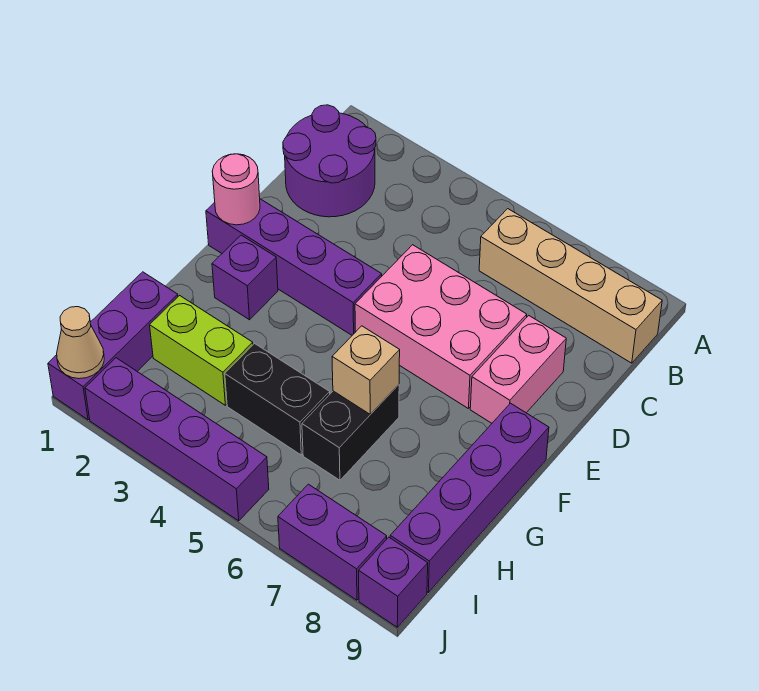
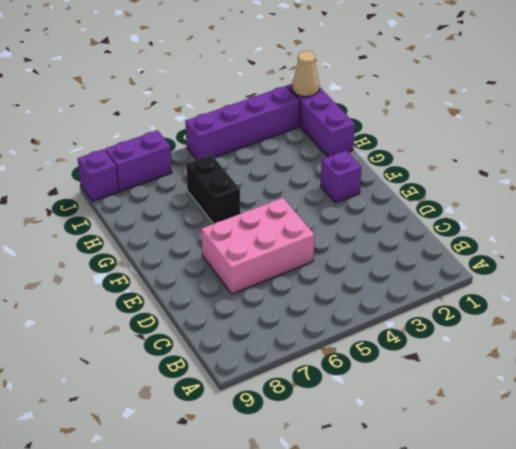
none -> purple 2x2 round brick [283,105,376,217]
none -> tan 1x4 brick [479,209,662,363]
none -> pink 1x2 brick [470,315,566,423]

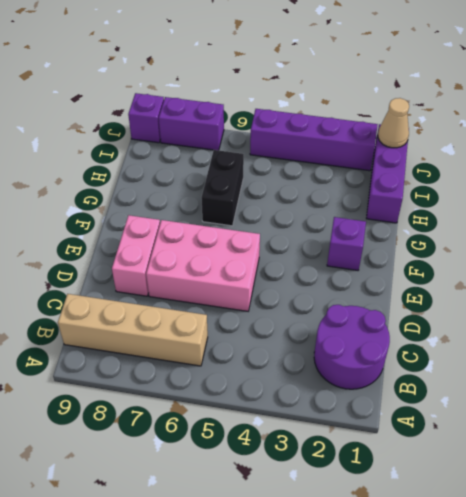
none -> purple 1x4 brick [206,199,382,335]
none -> purple 1x4 brick [390,403,549,592]
none -> lime 1x2 brick [150,296,253,405]

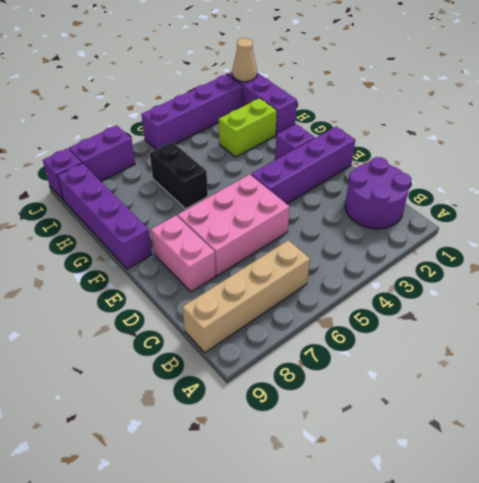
none -> black 1x2 brick [225,344,330,455]
none -> pink 1x1 round brick [212,154,260,225]
none -> tan 1x1 brick [332,326,400,414]

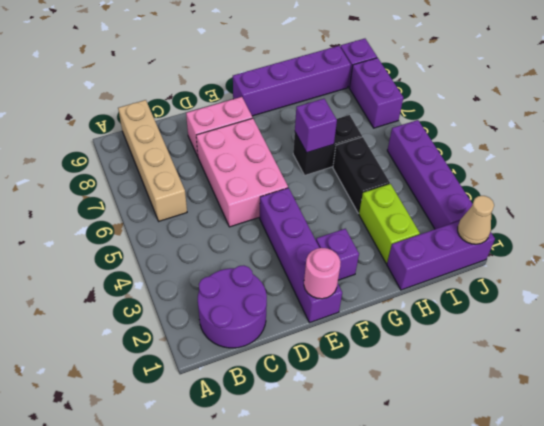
purple 1x1 brick [295,99,337,153] -> tan 1x1 brick [332,326,400,414]

